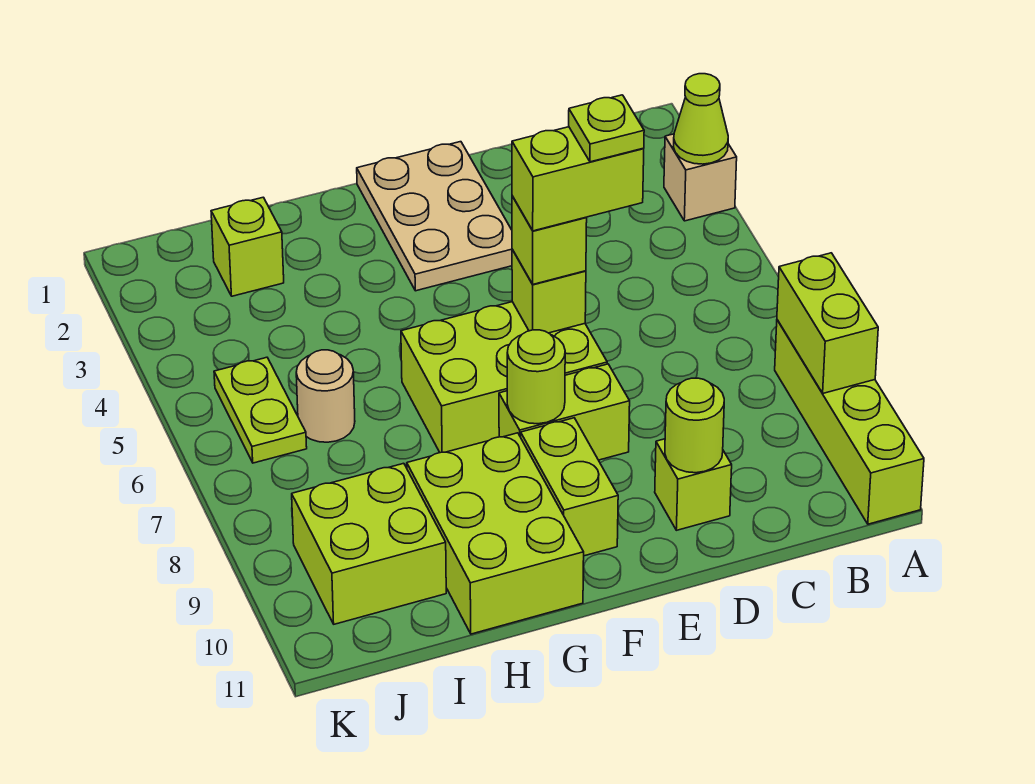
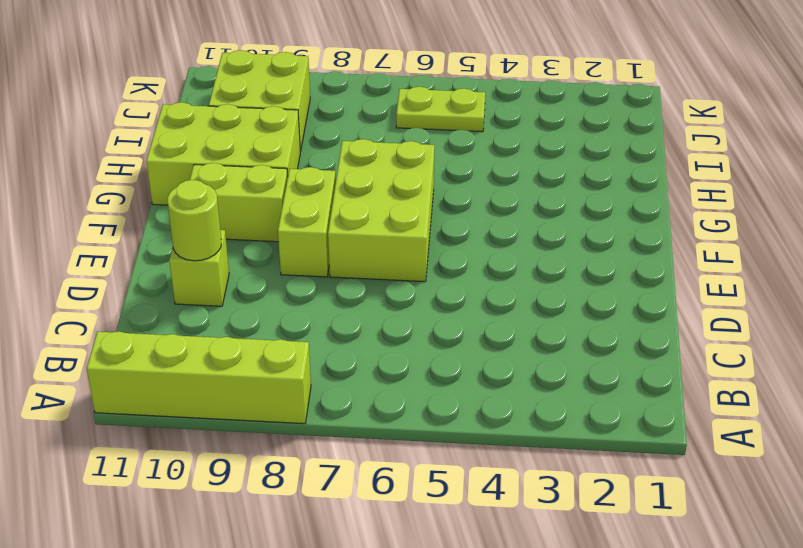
none -> tan 1x1 brick [664,134,737,221]
none -> tan 2x3 plate [357,142,512,291]
none -> lime 1x1 brick [211,197,284,296]

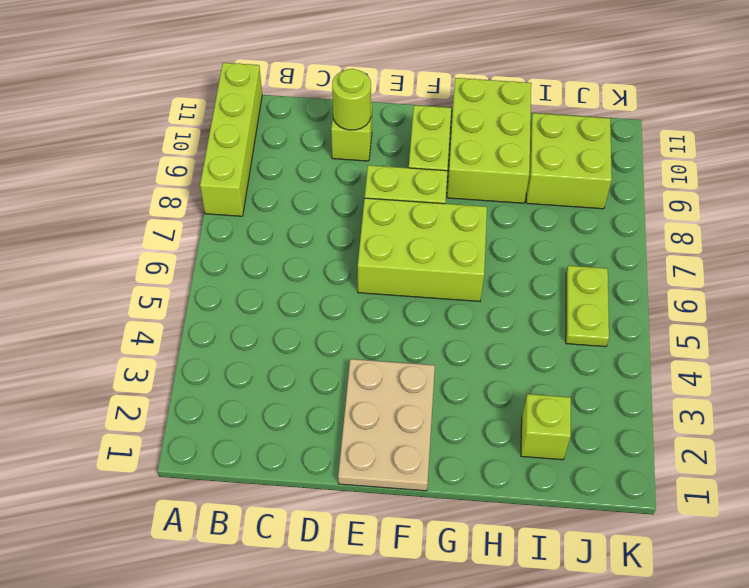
none -> tan 1x1 brick [664,134,737,221]
none -> tan 1x1 round brick [296,350,355,442]
none -> lime 1x1 cone [673,74,728,164]

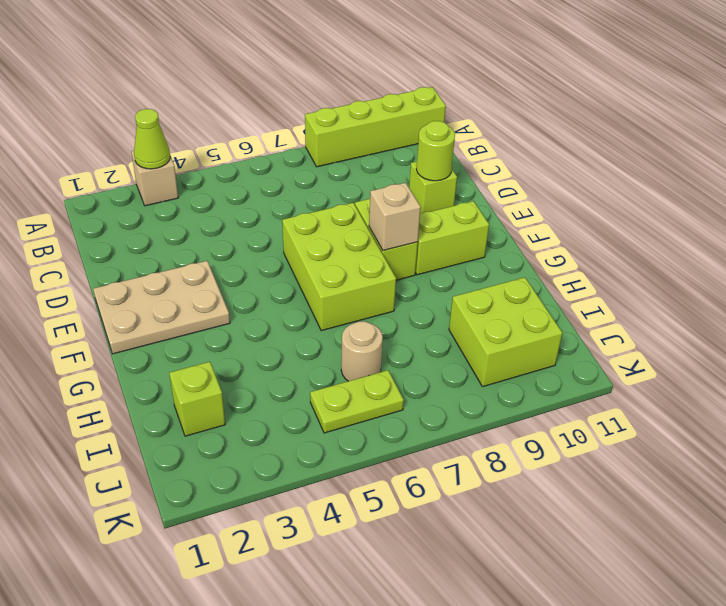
tan 1x1 brick [369,183,421,251] -> lime 1x1 round brick [507,330,565,424]
none -> lime 2x3 brick [407,433,584,634]
none -> lime 1x2 brick [777,253,878,393]
none -> lime 1x1 brick [512,249,586,333]

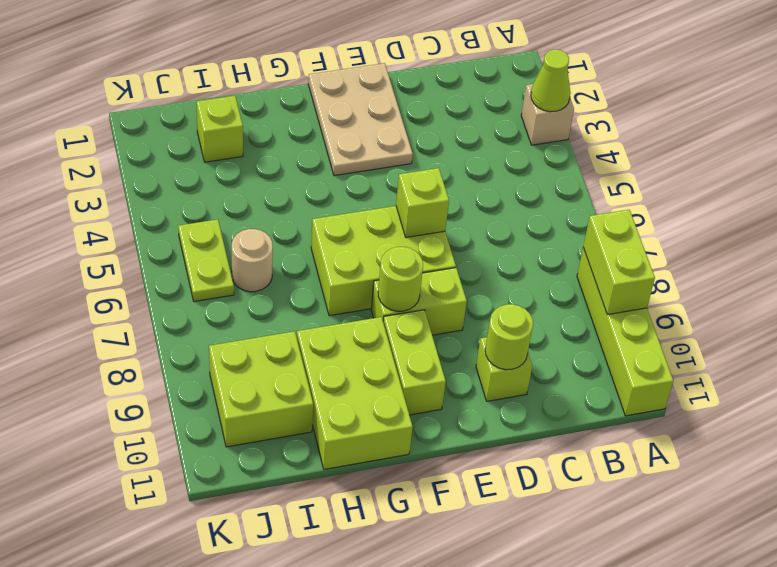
none -> lime 1x1 brick [512,196,587,284]
none -> lime 1x2 brick [512,127,644,231]
none -> lime 1x1 plate [569,95,644,162]

